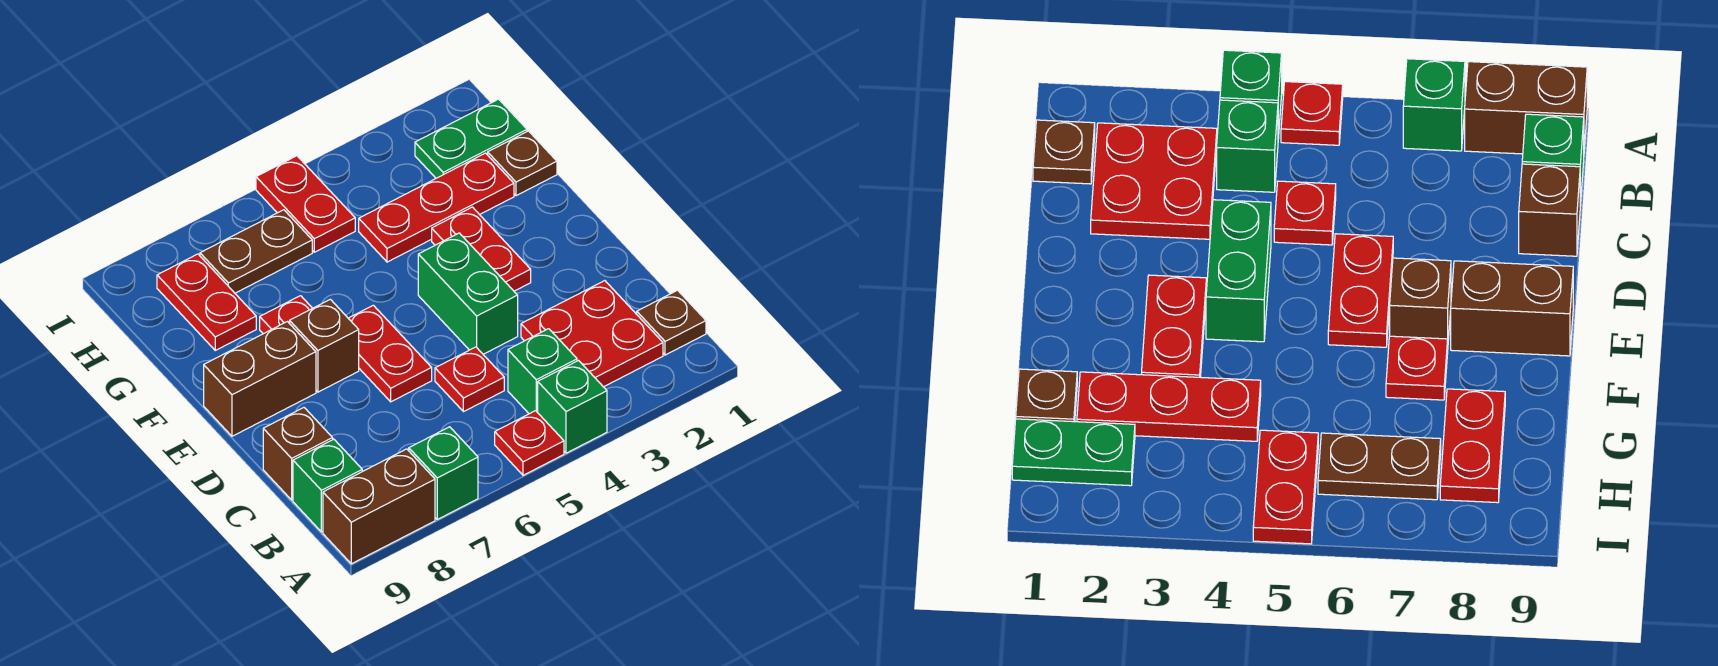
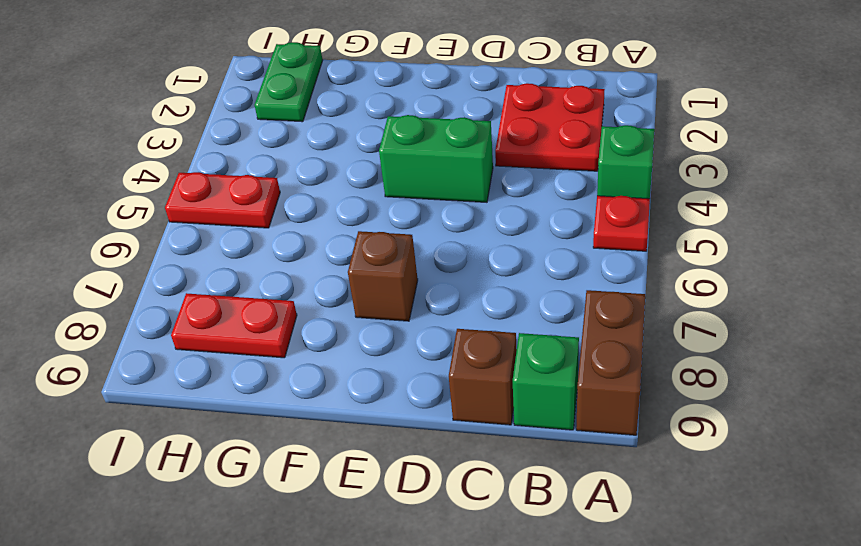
none -> green 1x1 brick [409,427,478,519]
none -> brown 1x1 plate [637,290,706,355]
none -> green 1x1 brick [508,329,577,414]

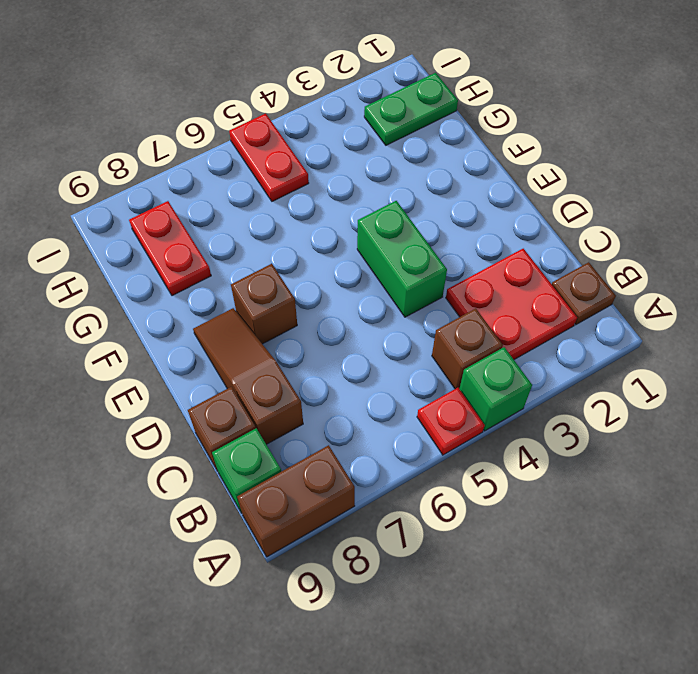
brown 1x1 brick [432,309,503,389] -> green 1x1 brick [508,329,577,414]
brown 1x3 slope [193,308,303,444] -> brown 1x2 brick [204,322,316,436]
none -> green 1x1 brick [409,427,478,519]
none -> red 1x1 plate [435,347,504,412]
none -> red 1x2 plate [348,305,432,402]

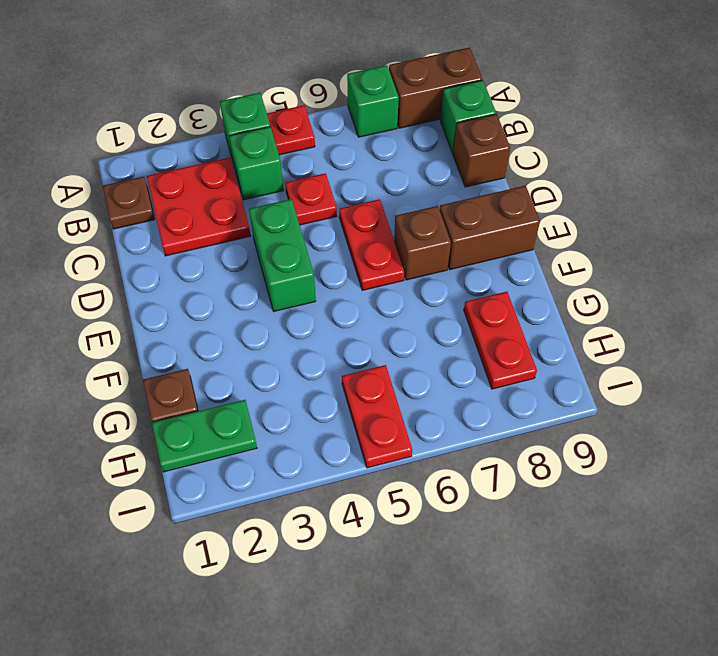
none -> red 1x2 plate [432,207,531,291]
none -> red 1x1 plate [260,296,312,334]
none -> red 1x3 plate [359,153,514,262]

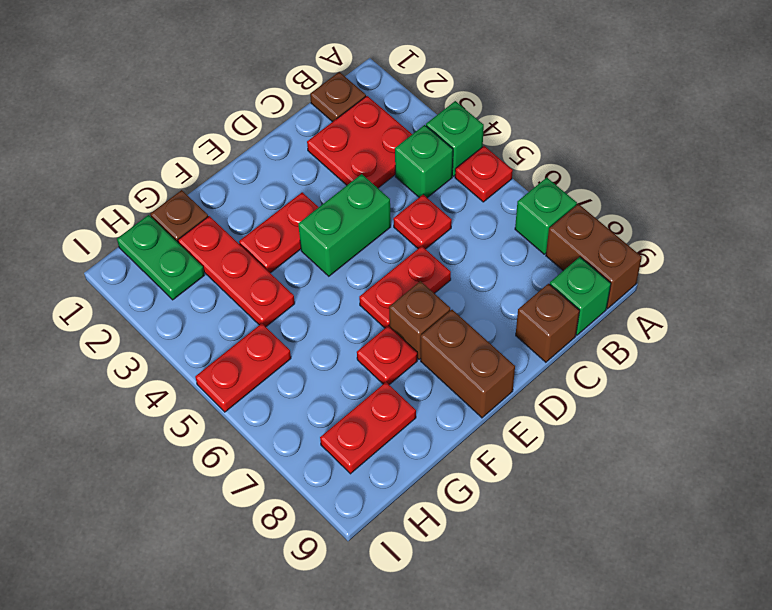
none -> brown 1x2 plate [200,210,312,293]

